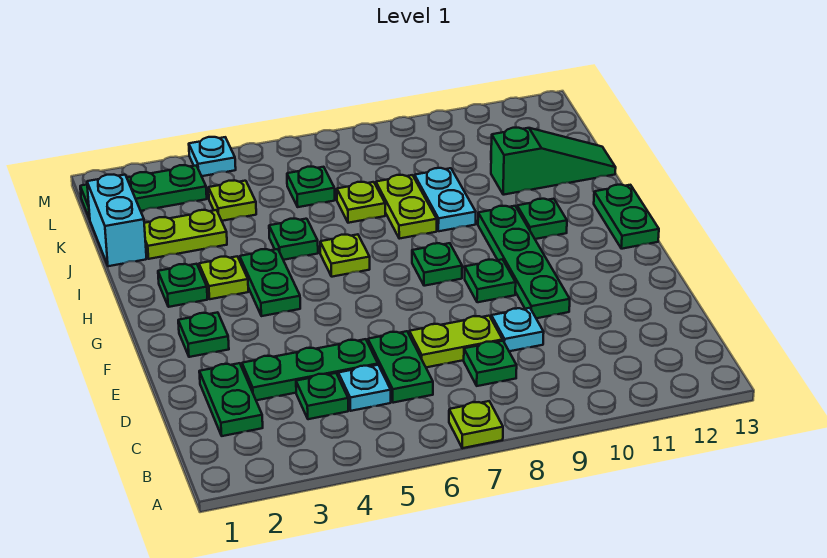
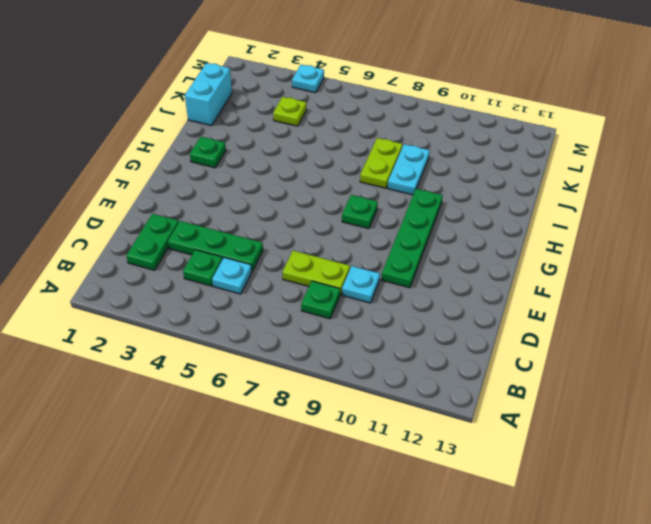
none -> lime 1x1 plate [449,401,503,448]
none -> green 1x2 plate [368,331,433,403]
none -> green 1x1 plate [178,312,229,357]
none -> green 1x1 plate [465,259,516,302]

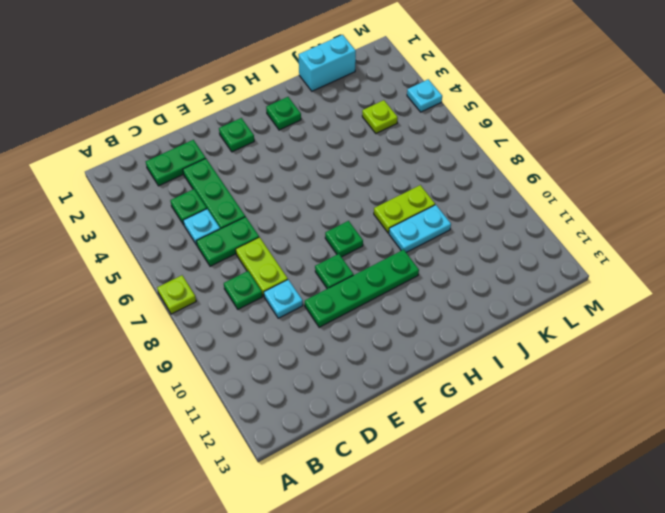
none -> green 1x2 plate [240,249,300,316]
none -> green 1x2 plate [594,185,659,249]
none -> lime 1x1 plate [199,256,248,299]
none -> lime 1x1 plate [320,234,370,277]

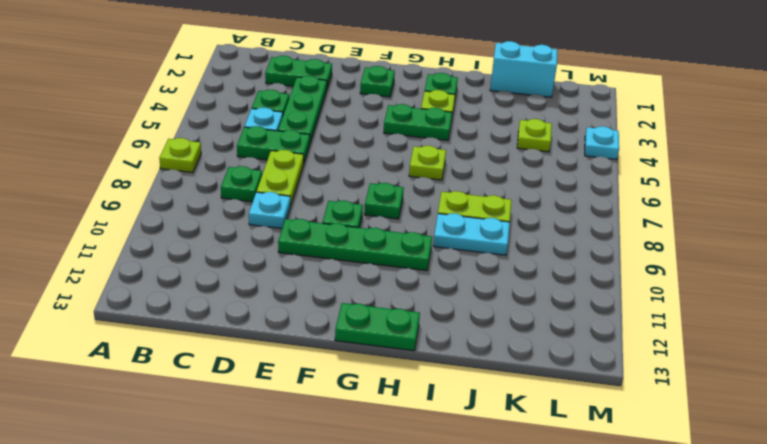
none -> green 1x1 plate [517,199,567,239]
none -> green 1x1 plate [269,219,318,260]
none -> lime 1x2 plate [144,210,227,259]
none -> lime 1x1 plate [337,182,385,223]

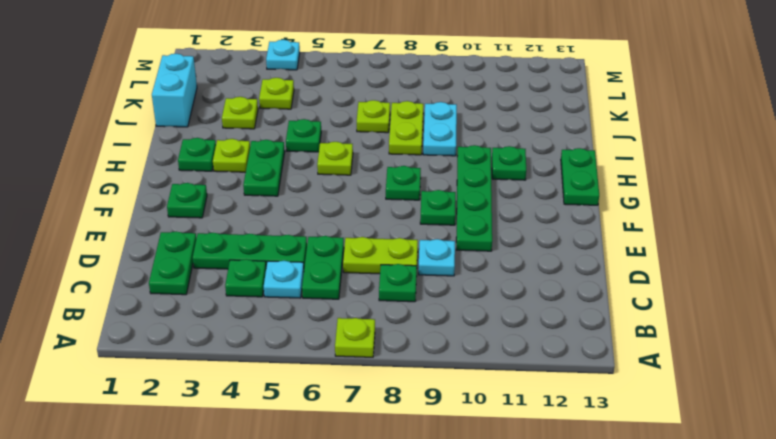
lime 1x1 plate [222,97,258,129] -> lime 1x2 plate [144,210,227,259]
none -> green 1x3 slope [491,128,616,195]
none -> green 1x1 plate [287,167,335,207]
none -> green 1x3 plate [80,165,207,219]

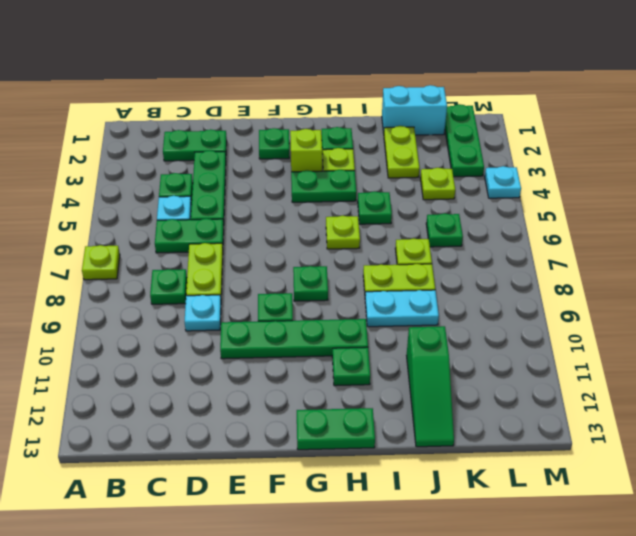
lime 1x1 brick [290,129,322,172] -> none

